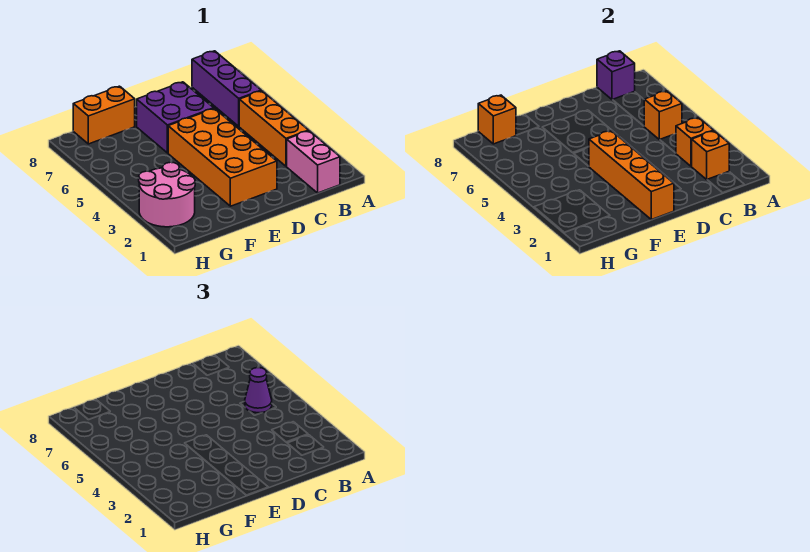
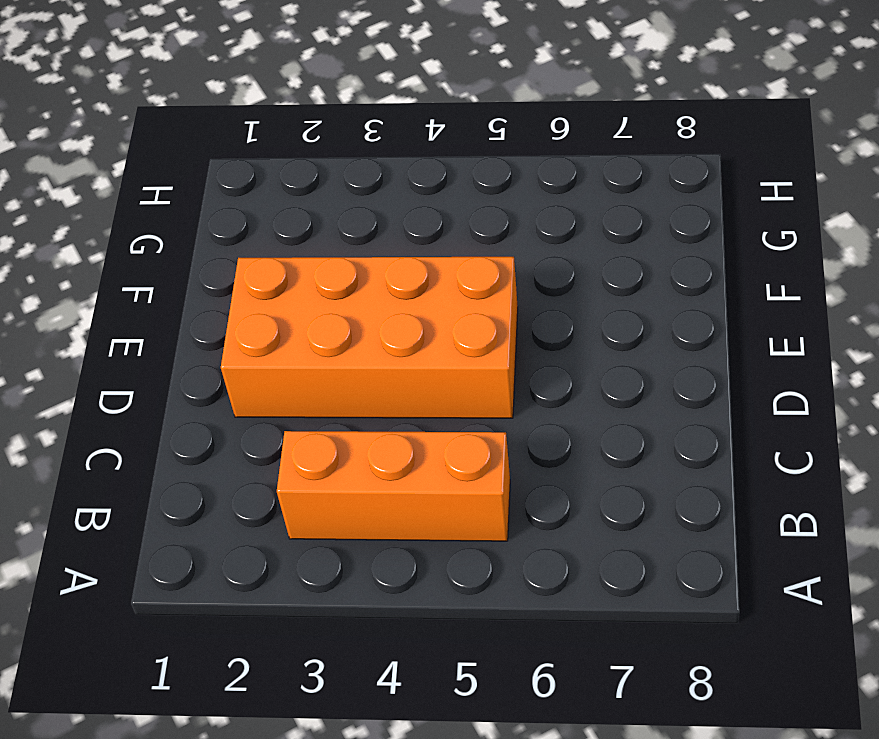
none -> pink 1x2 brick [287,131,340,193]
none -> purple 1x3 brick [192,51,261,126]
none -> purple 2x2 brick [137,82,214,153]

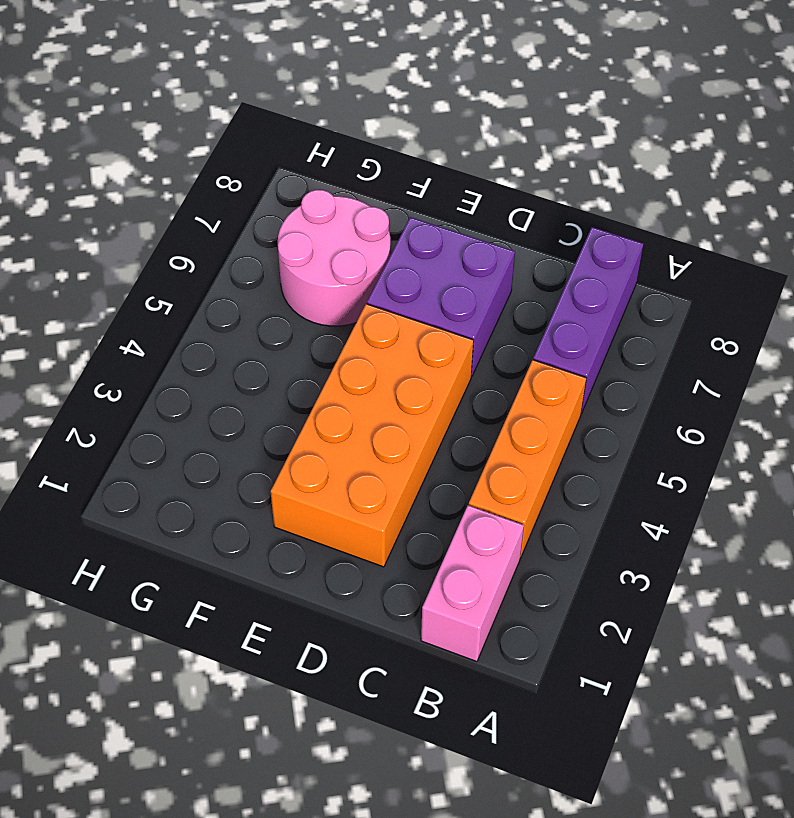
pink 2x2 round brick [278,190,390,326] -> pink 2x2 round brick moved to [139,162,195,227]
none -> orange 1x2 brick [73,86,135,144]
none -> orange 1x1 brick [692,131,729,180]
none -> orange 1x1 brick [676,118,714,166]

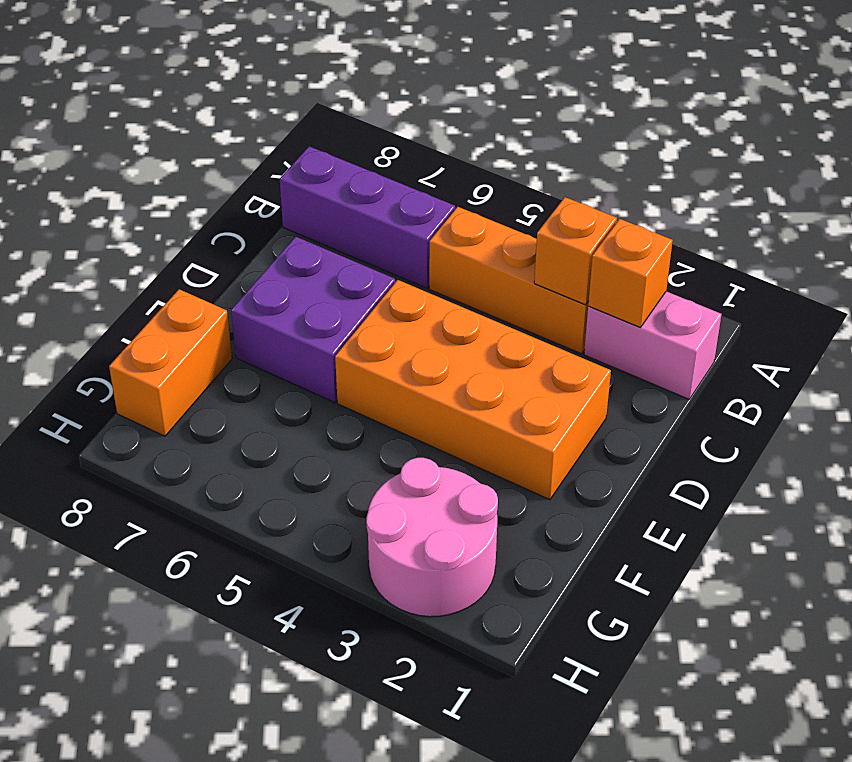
none -> orange 1x1 brick [644,91,682,140]
none -> purple 1x1 brick [597,51,635,100]
none -> orange 1x4 brick [589,131,674,220]

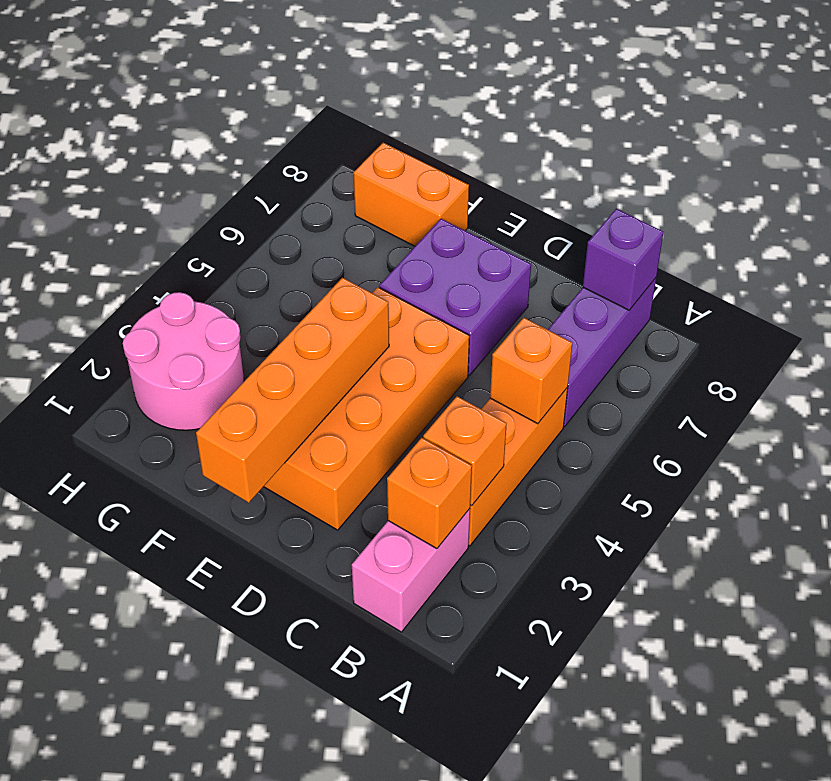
none -> orange 1x1 brick [478,95,516,144]
none -> purple 1x1 cone [245,368,272,413]

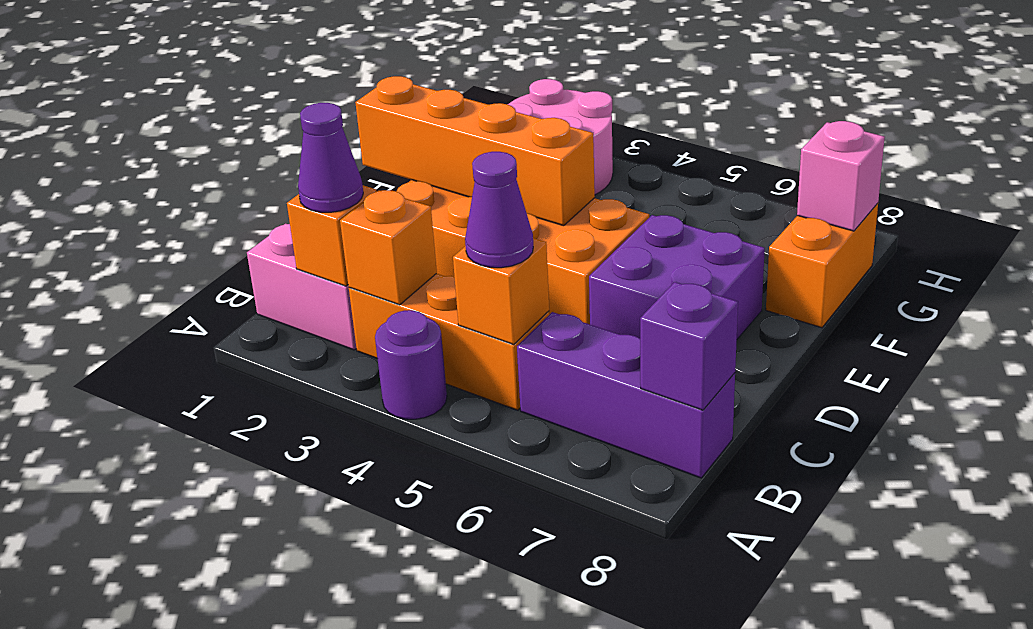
purple 1x1 round brick [375,310,447,419] -> none
purple 1x1 cone [298,103,363,212] -> none
pink 1x1 brick [797,121,885,231] -> orange 1x1 brick [478,95,516,144]

